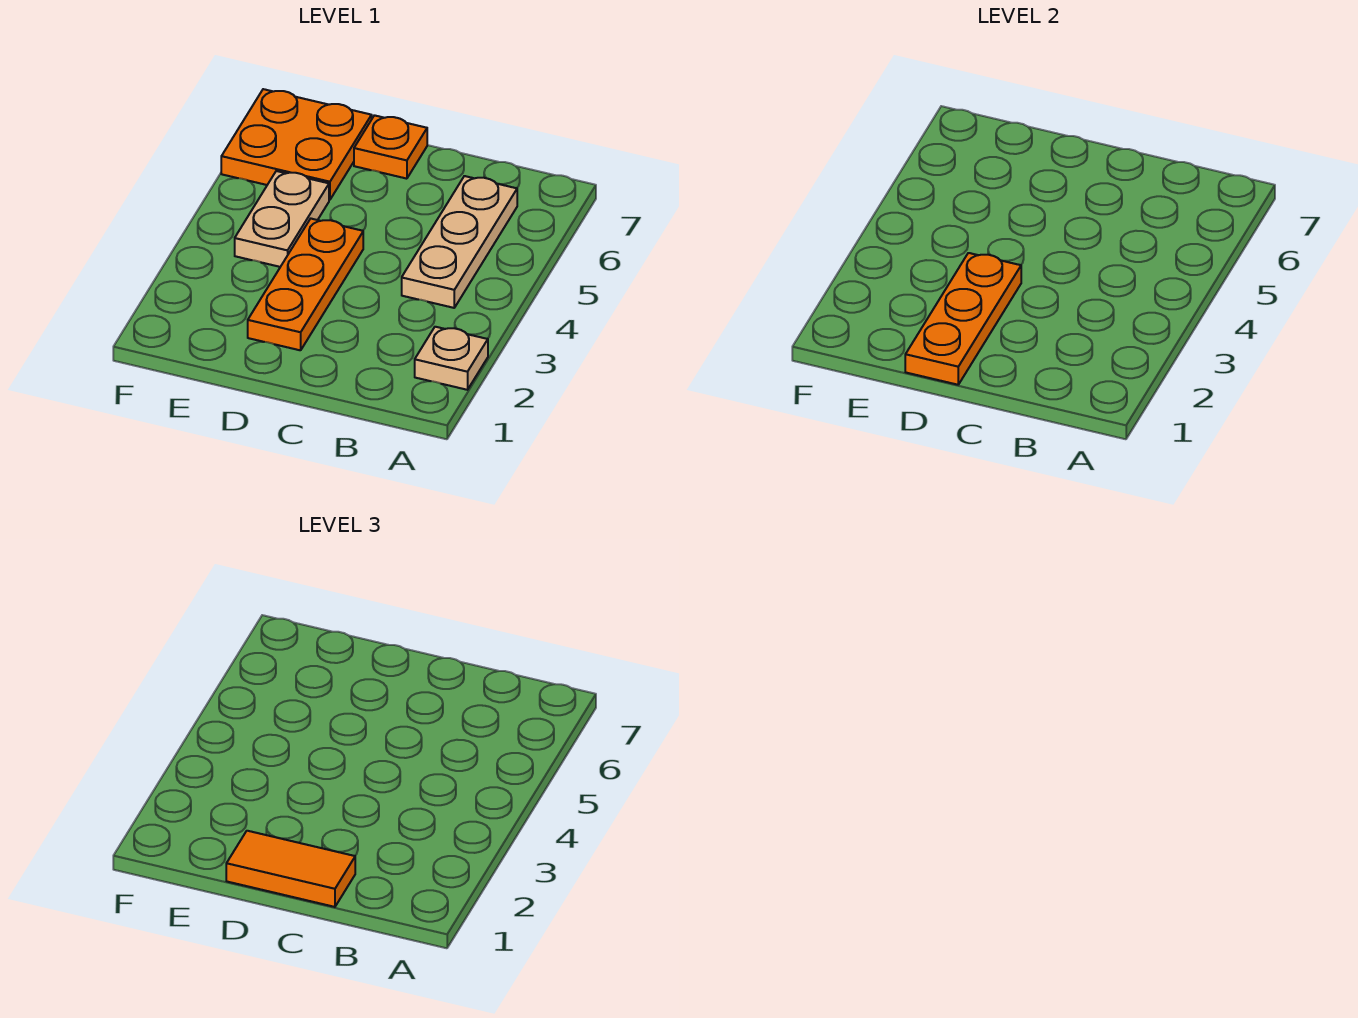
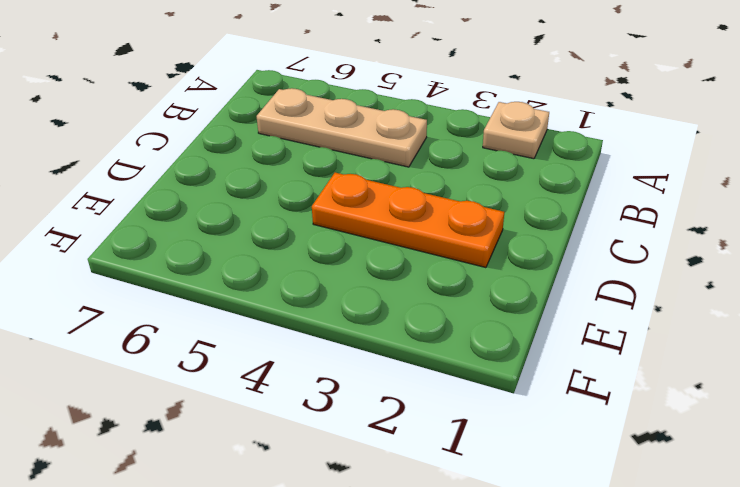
none -> orange 1x1 plate [354,115,427,179]
none -> tan 1x2 plate [235,171,329,267]

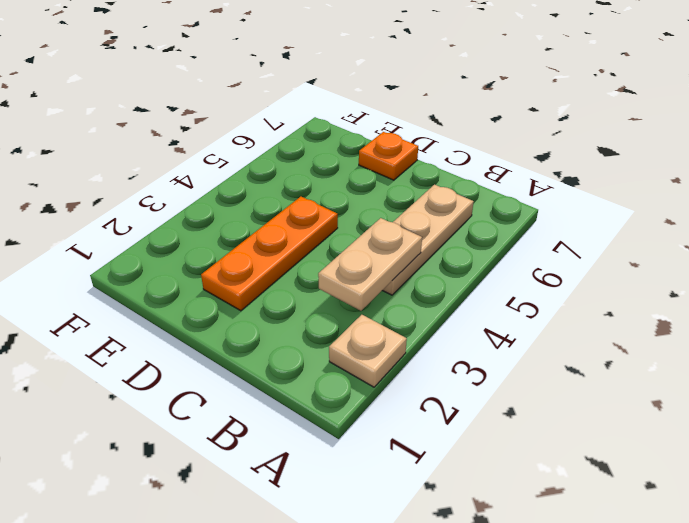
tan 1x2 plate [318,218,422,311] -> tan 1x2 plate moved to [235,171,329,267]
none -> orange 2x2 plate [221,89,372,200]
none -> orange 1x3 plate [905,253,1021,385]

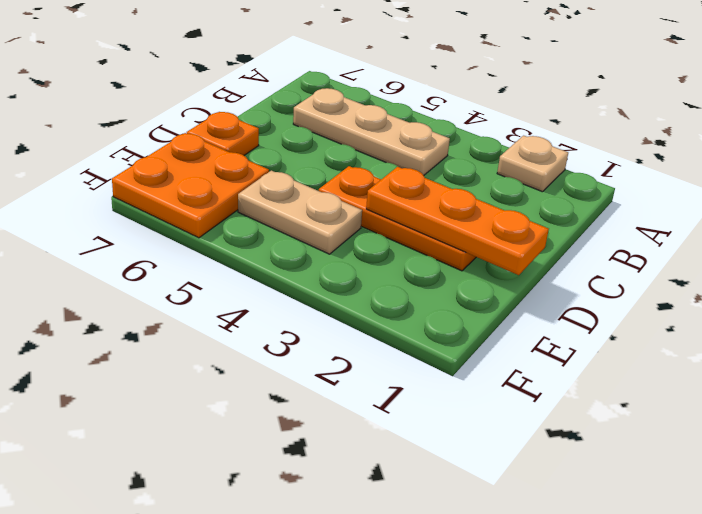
none -> orange 1x2 tile [226,831,355,907]

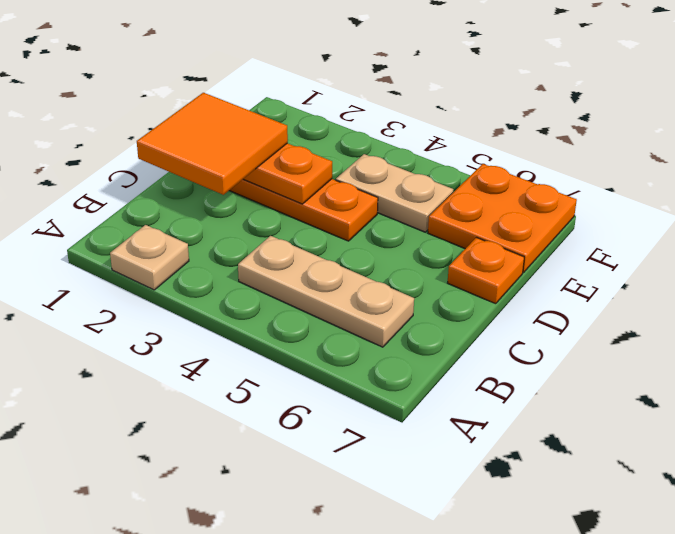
orange 2x2 tile [137,93,288,195] -> orange 1x2 tile [226,831,355,907]

